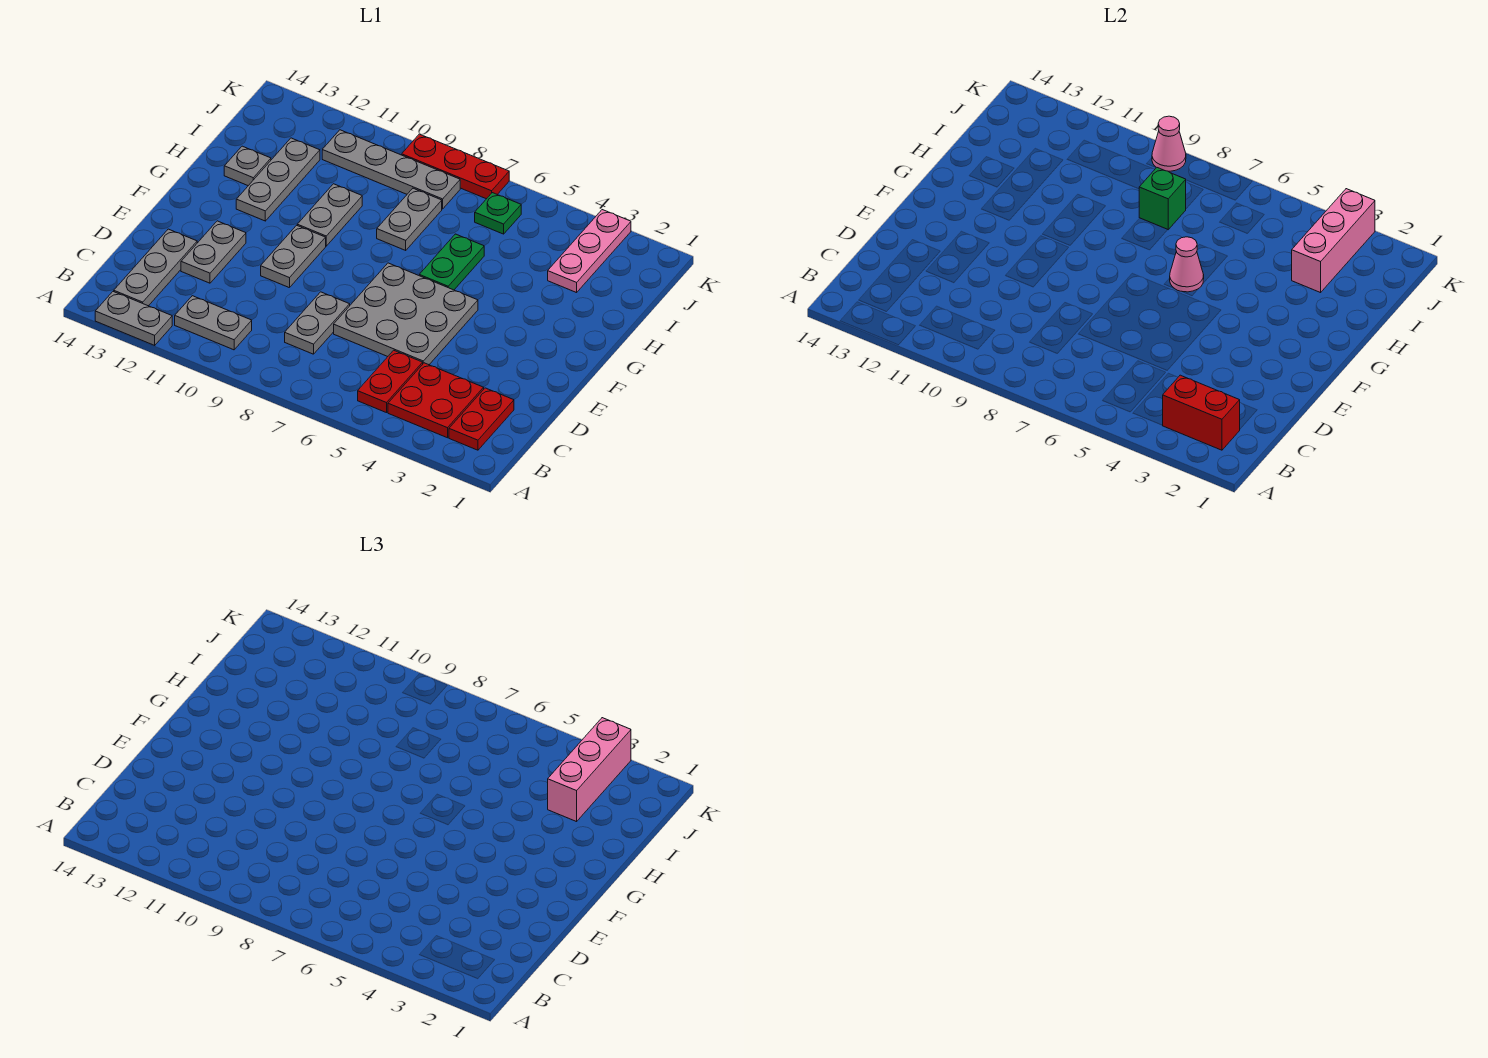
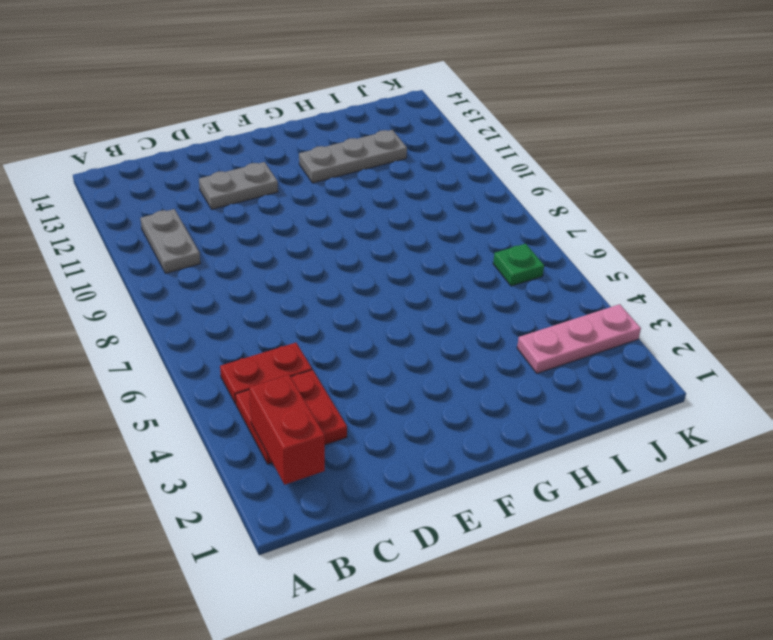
none -> grey 1x2 plate [95,291,172,345]
none -> red 1x2 plate [449,388,514,450]
none -> grey 1x3 plate [114,229,197,306]

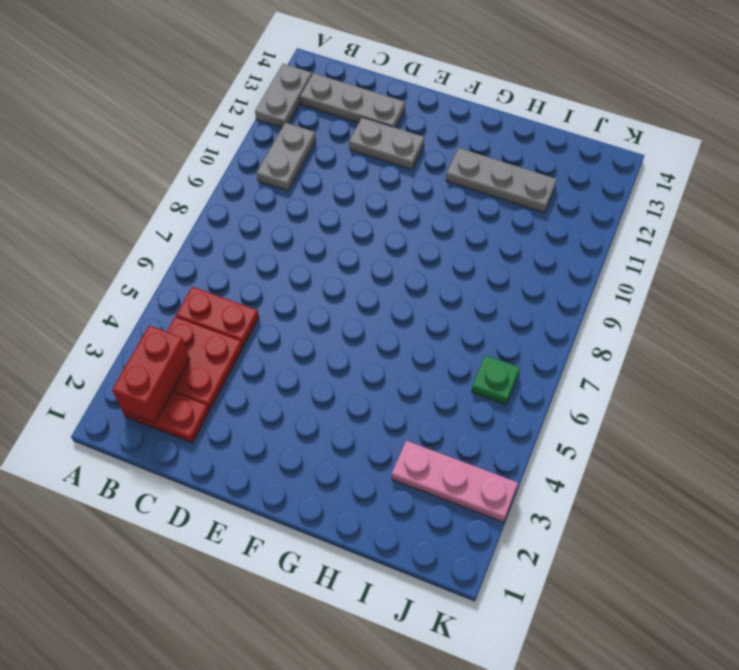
none -> grey 1x2 plate [285,292,350,354]
none -> grey 3x3 plate [334,263,478,365]
none -> grey 1x2 plate [261,225,326,288]

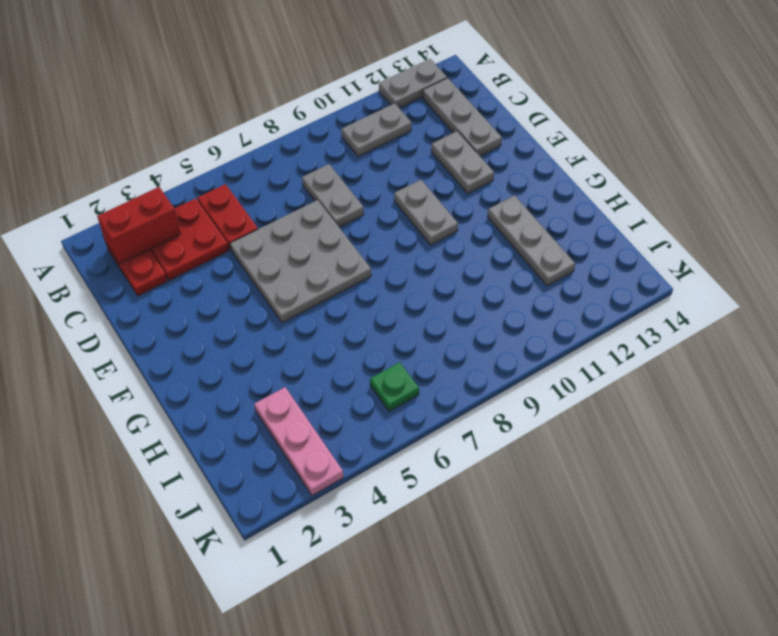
none -> green 1x2 plate [419,234,484,290]
none -> grey 1x2 plate [297,184,362,246]
none -> grey 1x2 plate [377,188,442,250]

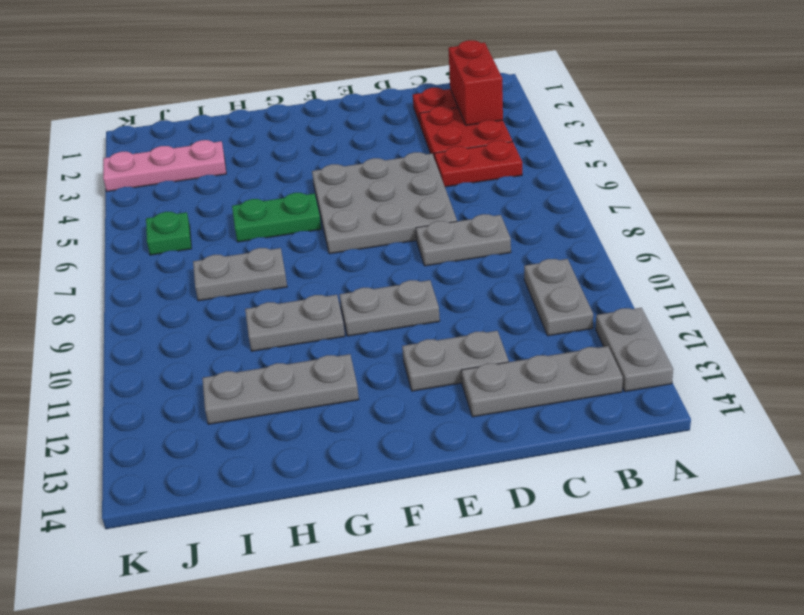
none -> grey 1x1 plate [224,146,271,186]
none -> grey 1x4 plate [322,130,460,209]
none -> red 1x3 plate [402,134,509,199]

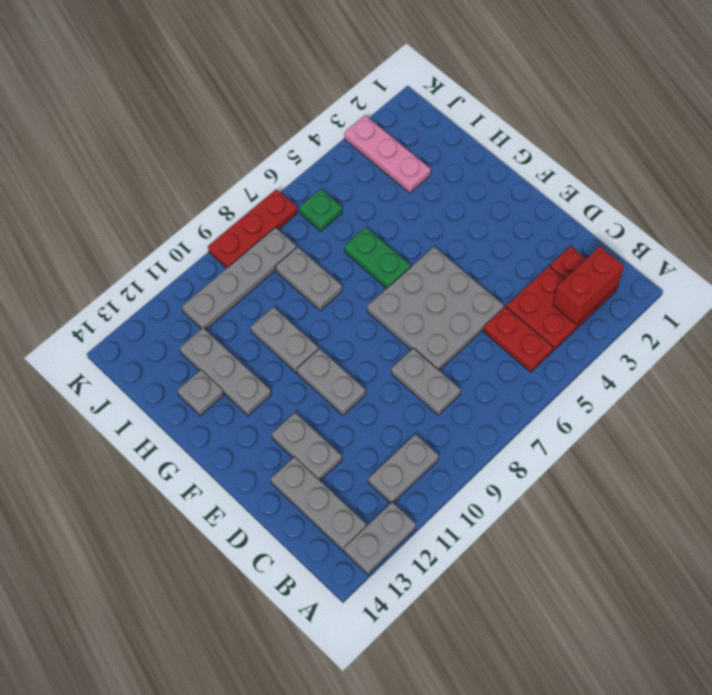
none -> pink 1x1 cone [1170,237,1204,292]
none -> pink 1x3 brick [1292,189,1375,293]
none -> green 1x1 brick [1139,168,1186,230]

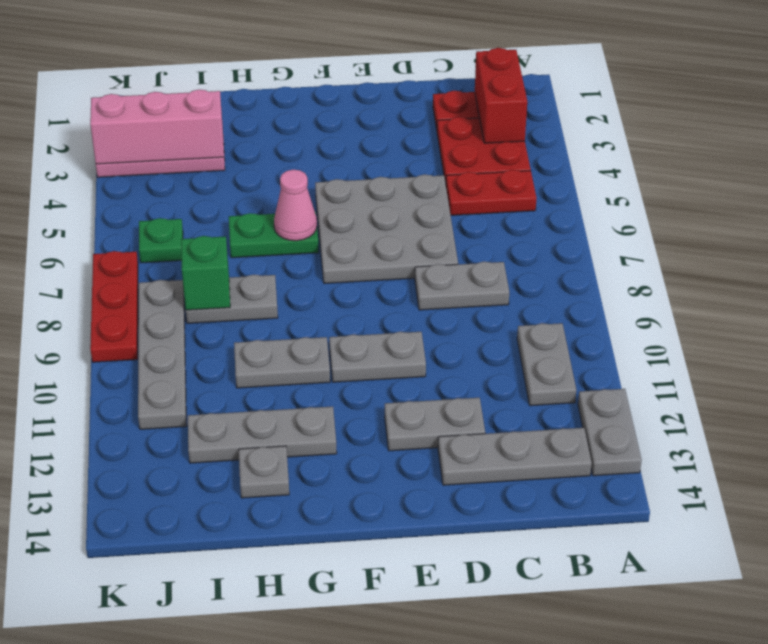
none -> pink 1x1 cone [1152,116,1186,171]
none -> pink 1x3 brick [548,718,631,822]

